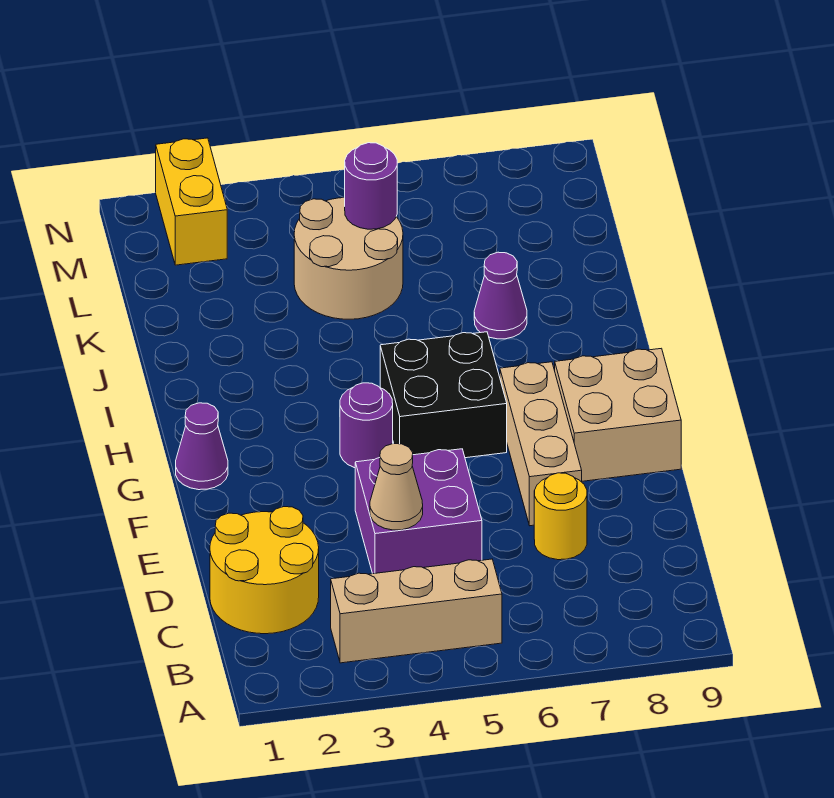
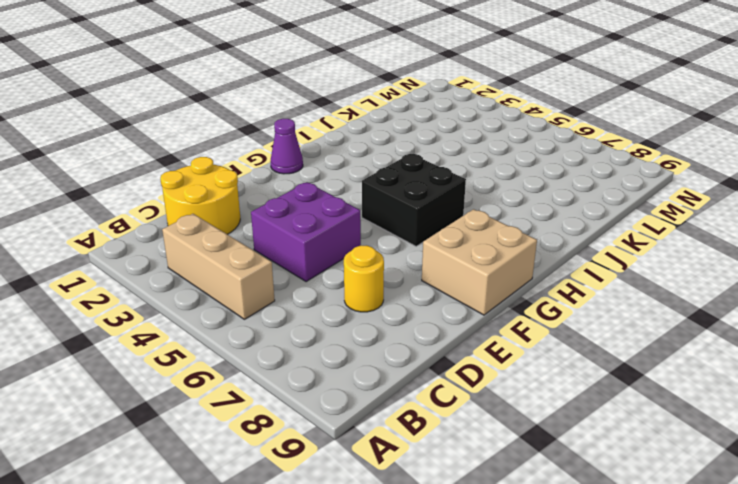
none -> tan 1x3 brick [500,362,582,526]
none -> purple 1x1 round brick [340,383,393,468]
none -> purple 1x1 cone [474,252,527,339]

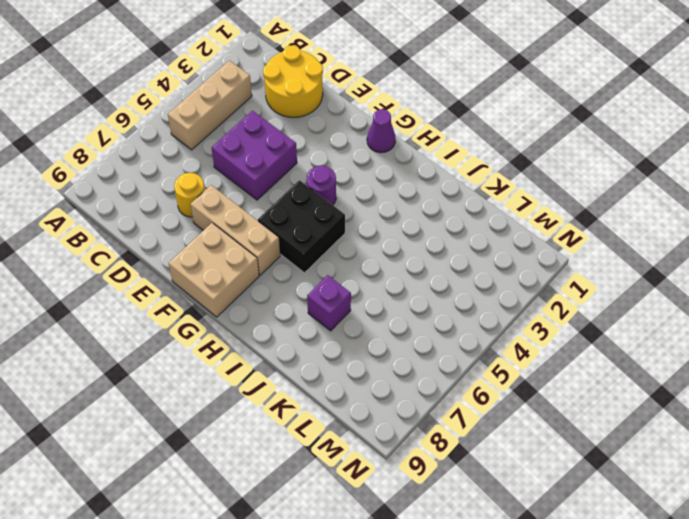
purple 1x1 brick [307,275,351,331] -> purple 1x1 cone [474,252,527,339]
none -> tan 2x2 round brick [294,198,403,319]
none -> yellow 1x2 brick [156,138,227,265]
none -> tan 1x1 cone [370,444,423,530]

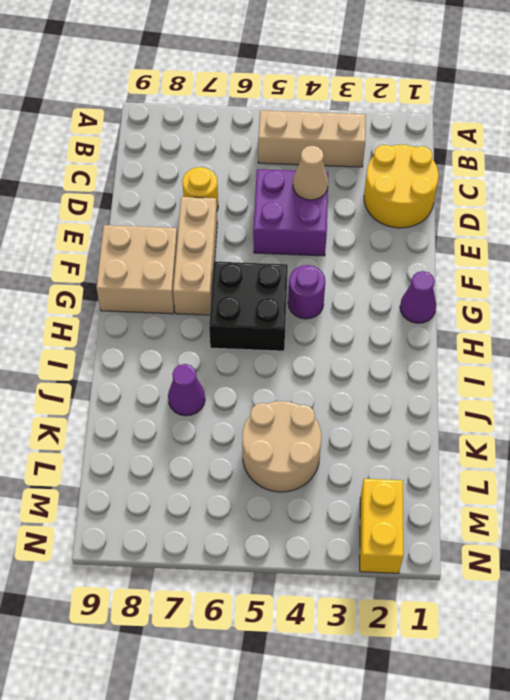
none -> purple 1x1 round brick [345,143,397,229]

